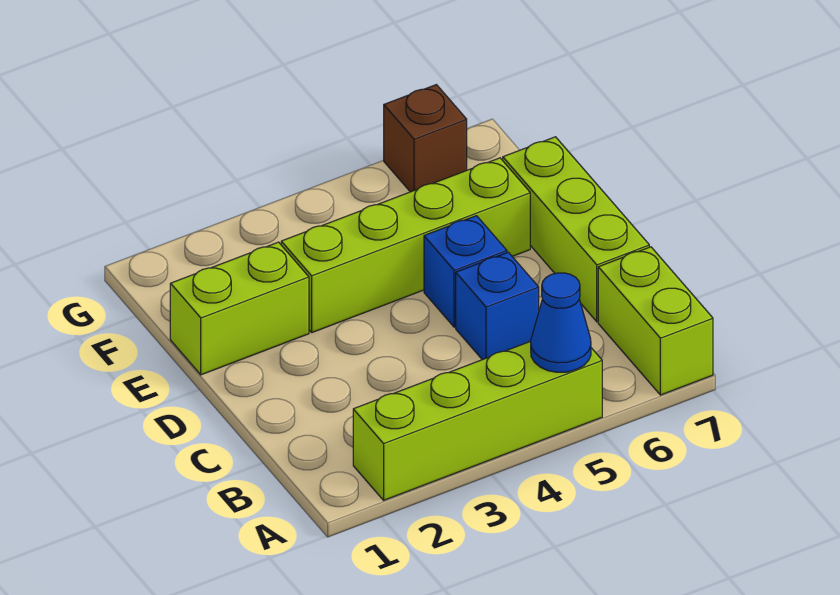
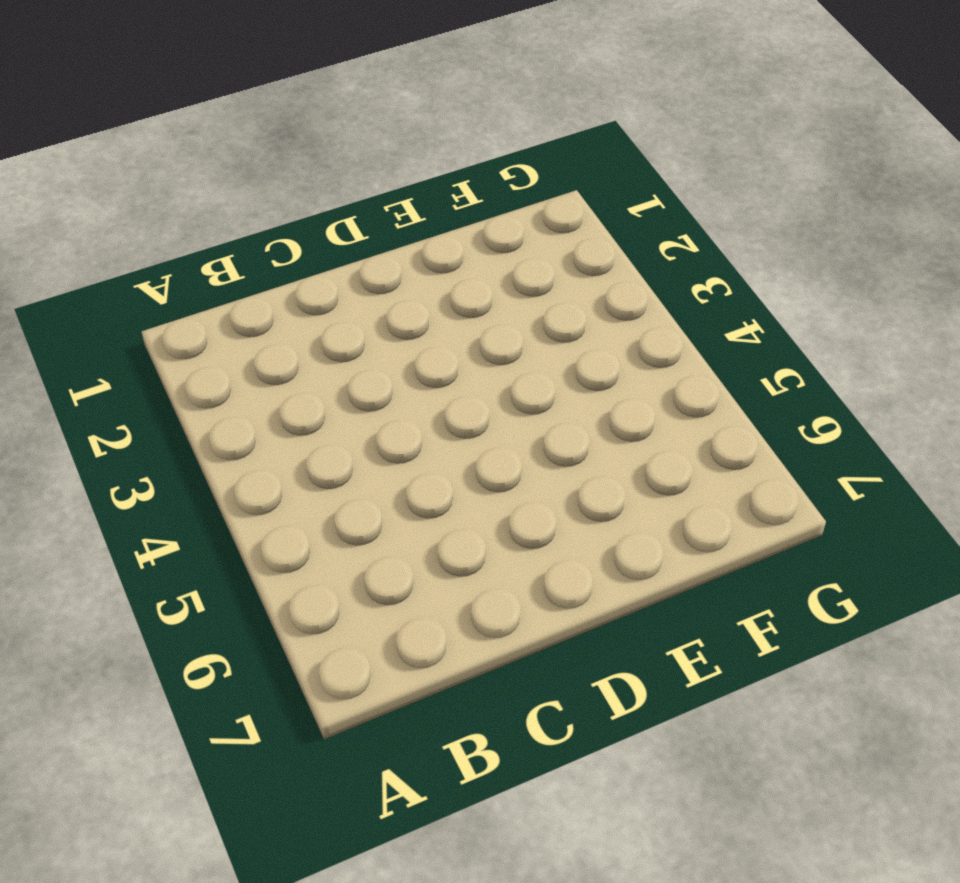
none -> lime 1x4 brick [353,341,602,500]
none -> lime 1x2 brick [598,247,713,395]

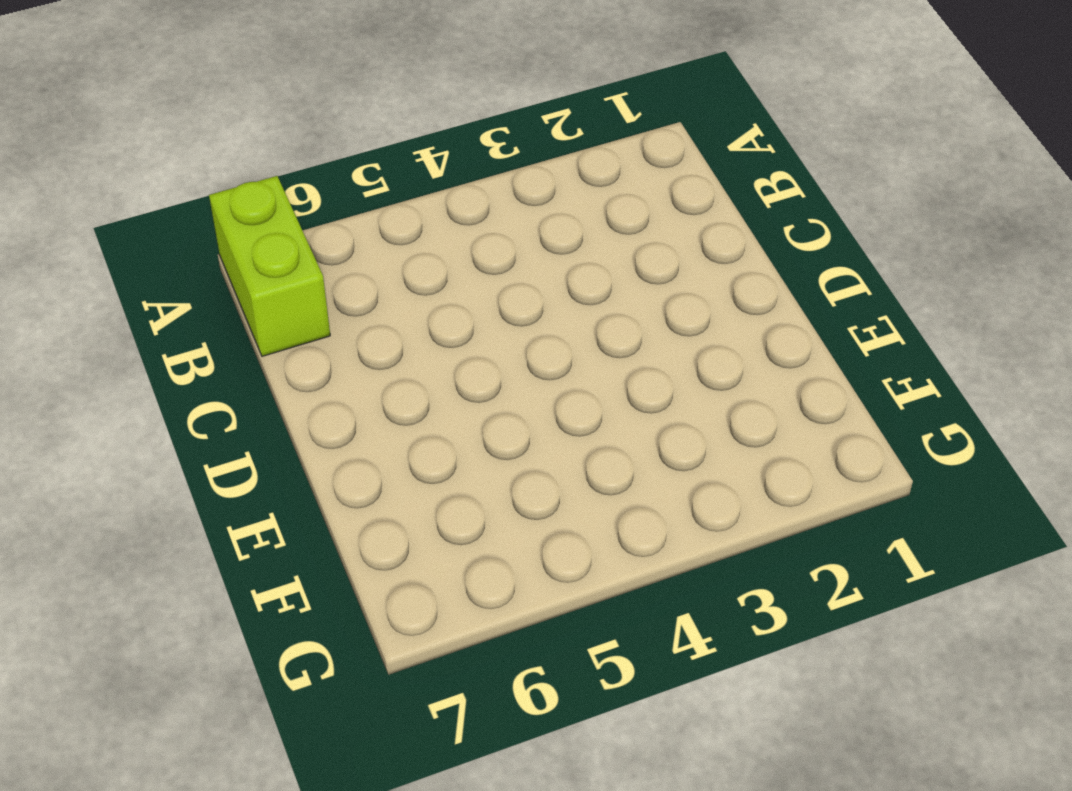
none -> lime 1x4 brick [353,341,602,500]
none -> blue 1x1 brick [456,252,539,360]

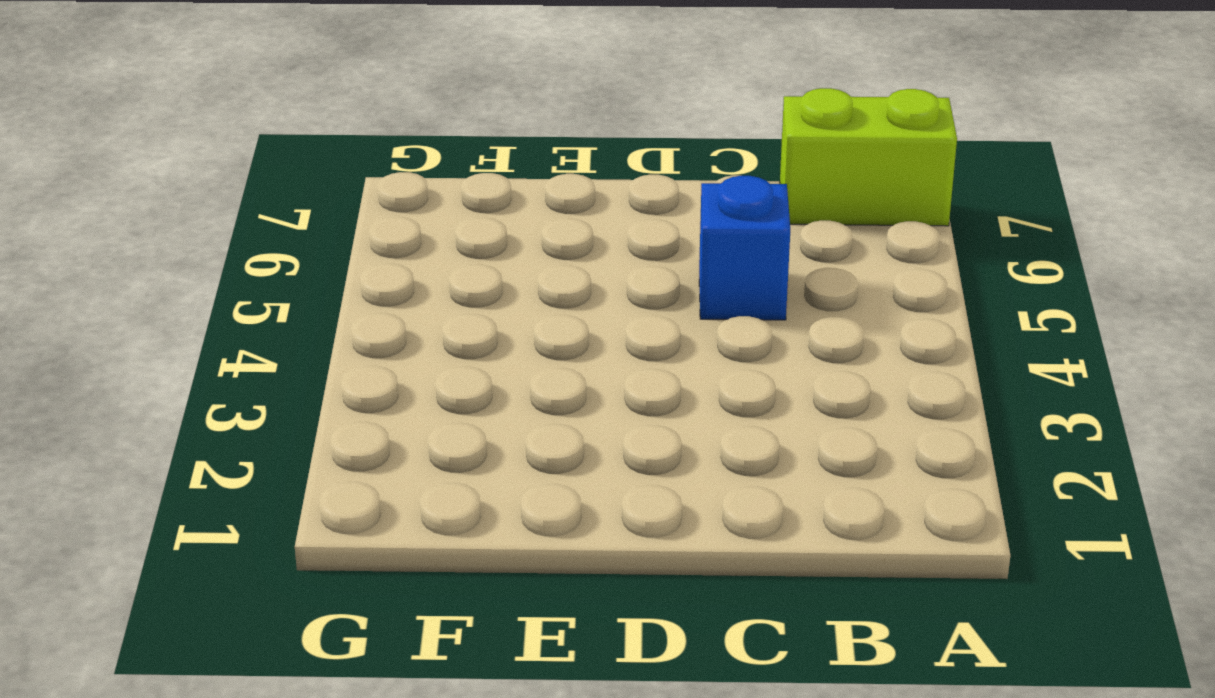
none -> lime 1x4 brick [353,341,602,500]
none -> lime 1x3 brick [503,137,649,322]

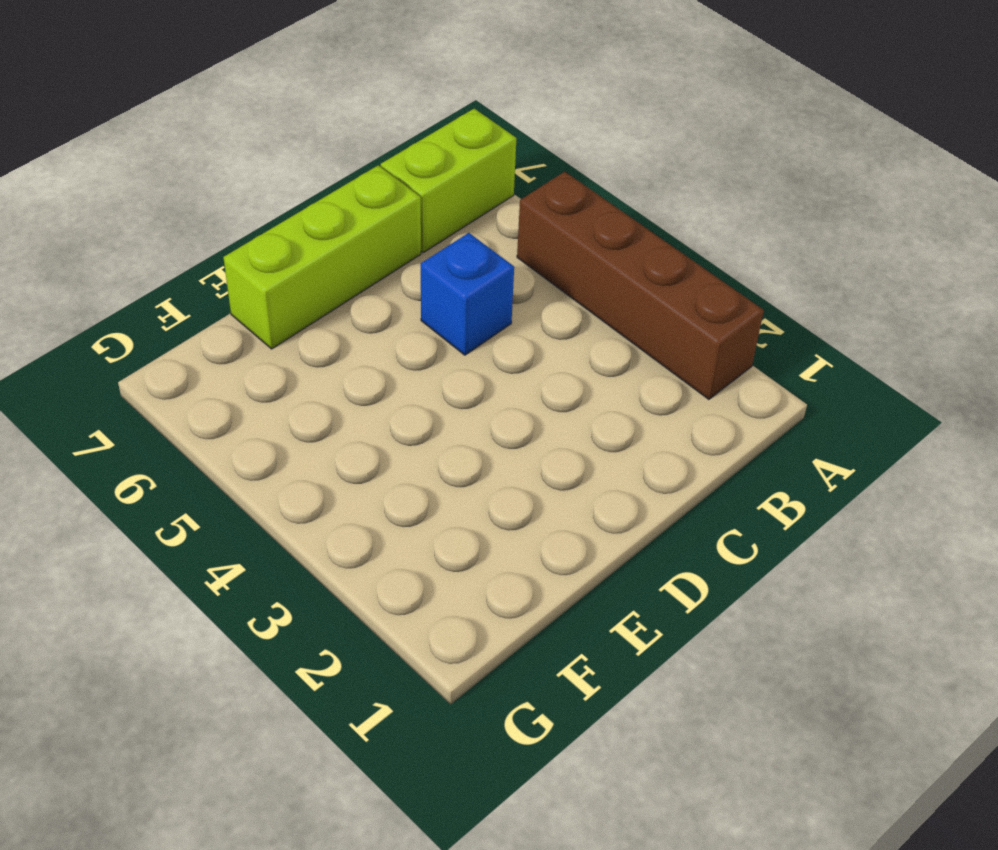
brown 1x4 brick [517,172,764,399] -> lime 1x4 brick [353,341,602,500]
none -> blue 1x1 brick [424,216,507,327]
none -> lime 1x2 brick [170,242,309,375]

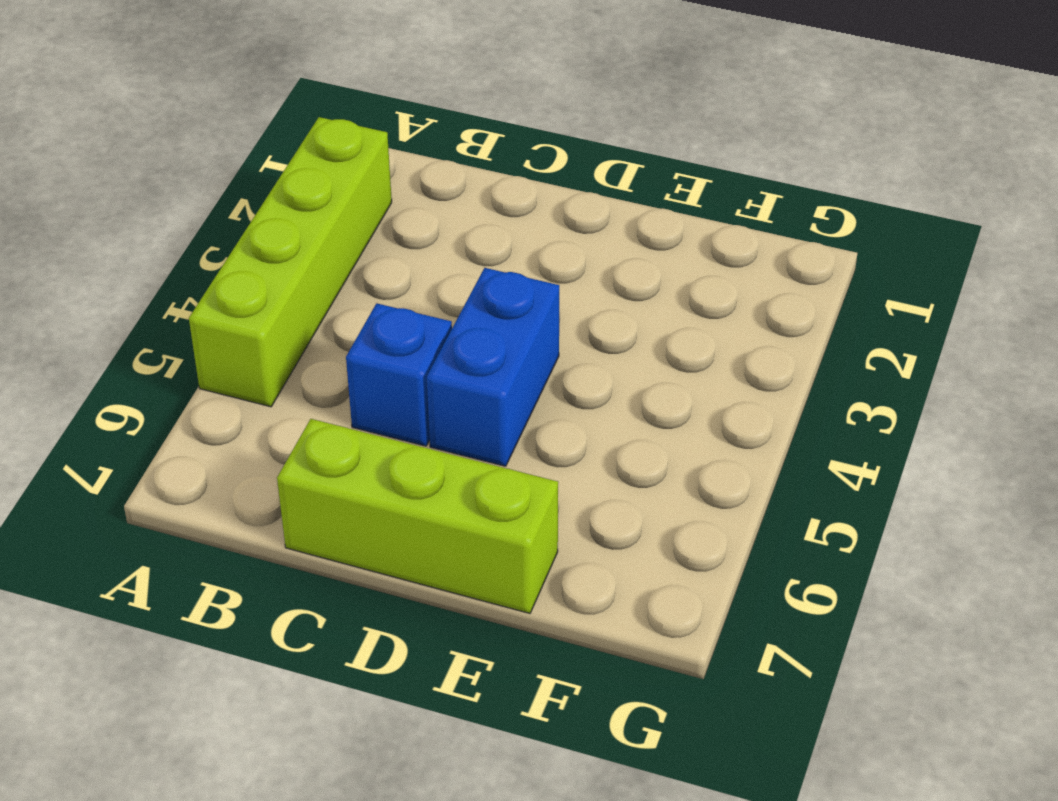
blue 1x2 brick [427,268,559,466] -> blue 1x1 brick [424,216,507,327]
none -> lime 1x2 brick [598,247,713,395]
none -> lime 1x2 brick [170,242,309,375]

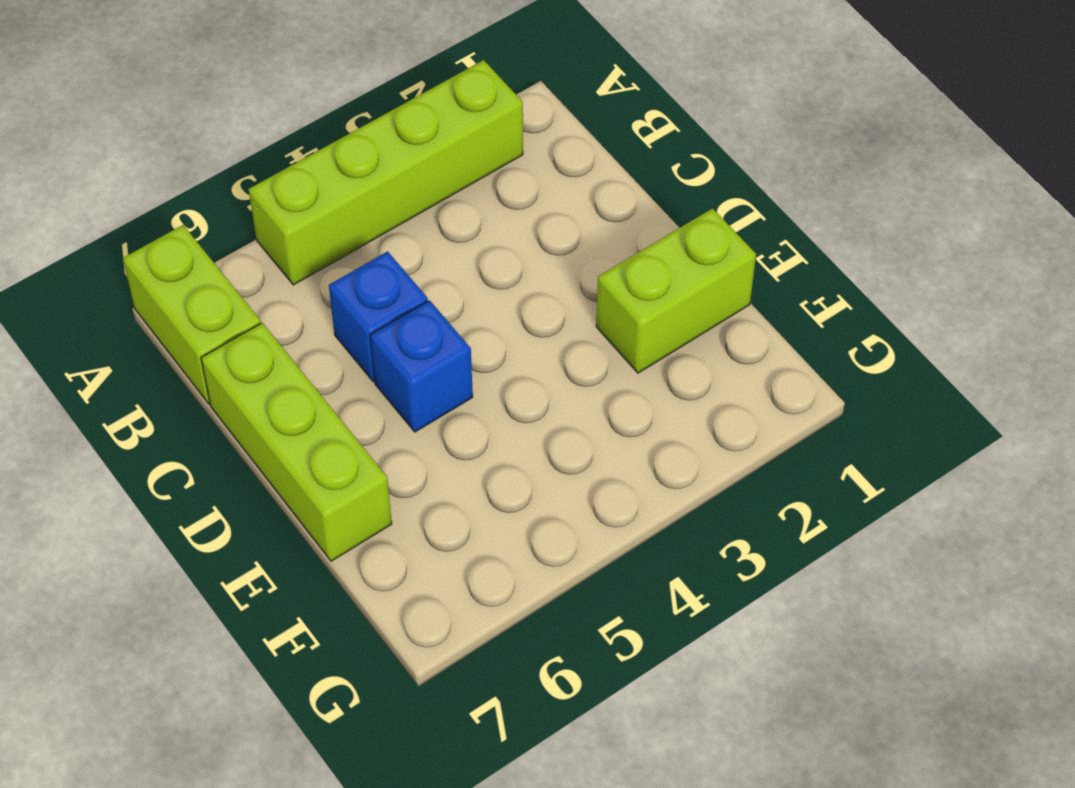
none -> lime 1x4 brick [281,158,530,333]
none -> brown 1x1 brick [384,85,467,192]

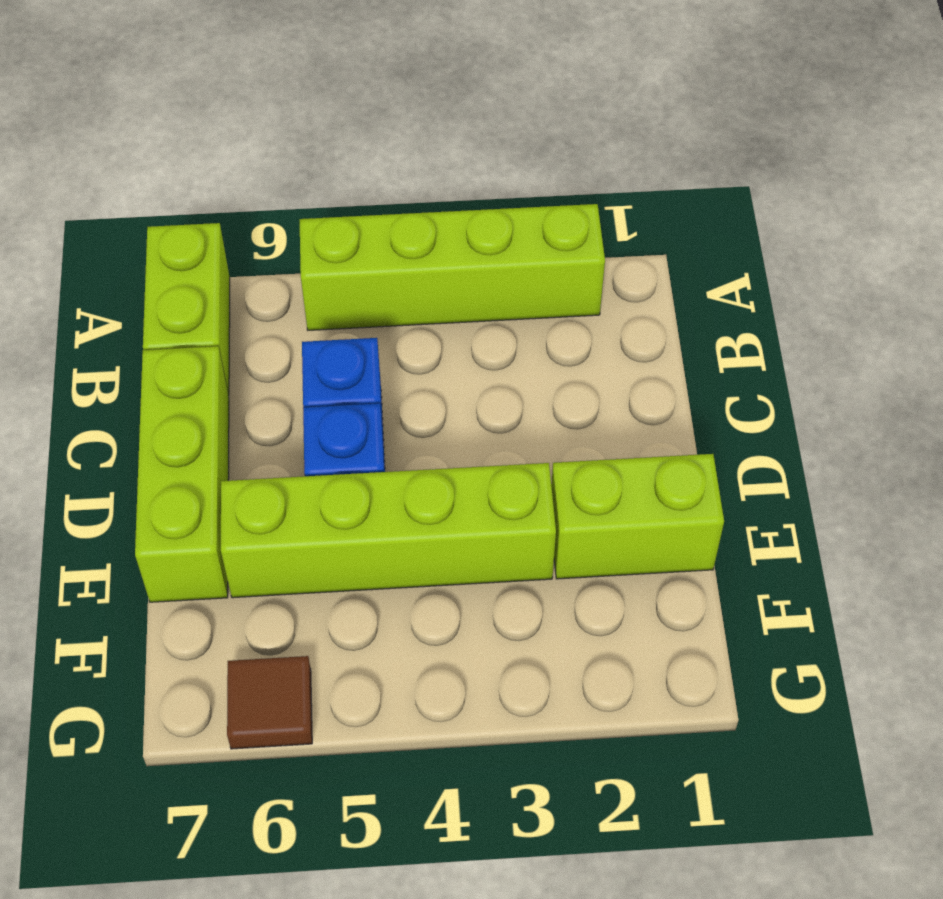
brown 1x1 tile [227,656,312,749] -> brown 1x1 brick [384,85,467,192]
none -> blue 1x1 cone [531,273,591,372]

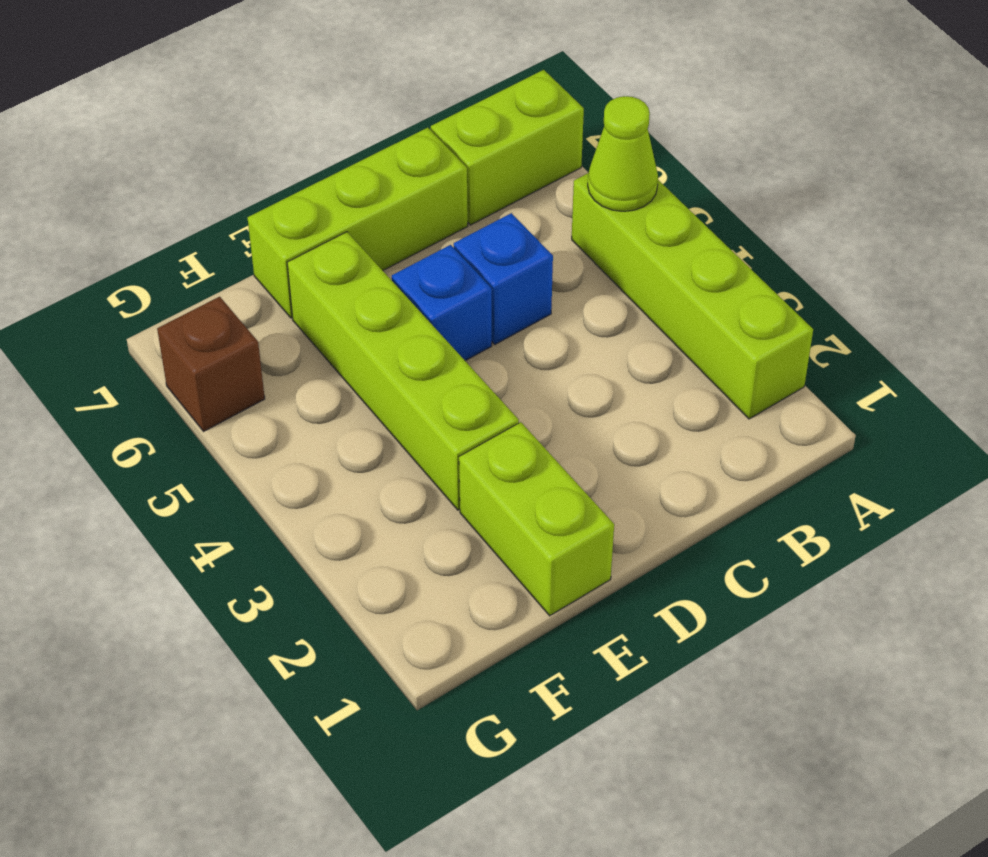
lime 1x1 cone [588,96,658,211] -> blue 1x1 cone [531,273,591,372]

